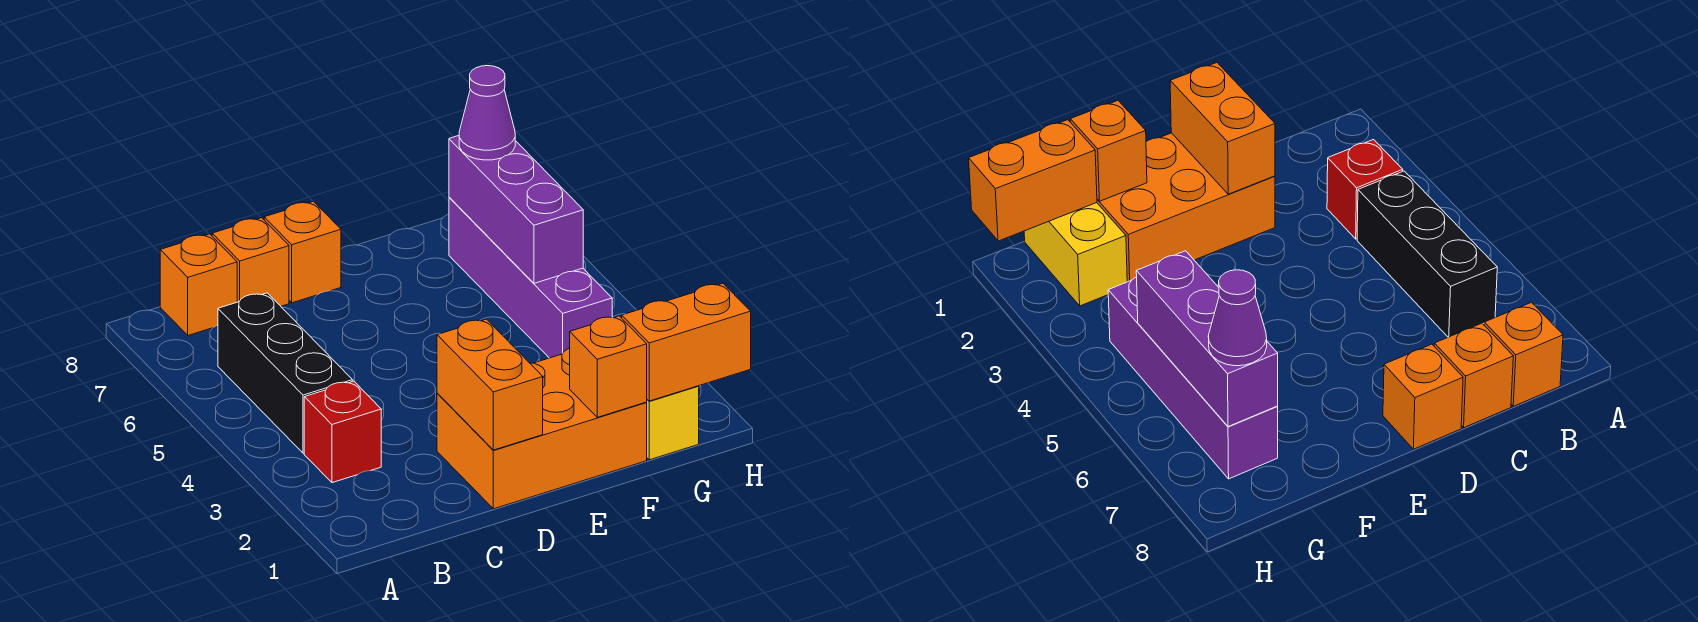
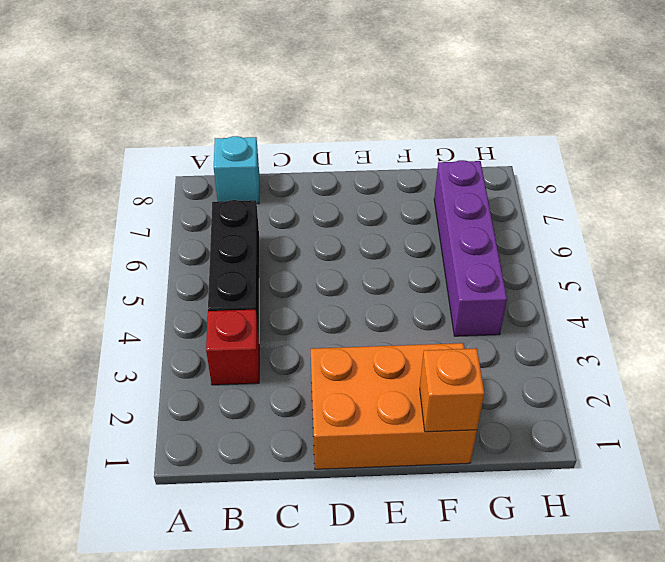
cyan 1x1 brick [214,136,259,204] -> orange 1x1 brick [160,234,237,335]
none -> orange 1x1 brick [212,218,289,306]
none -> orange 1x1 brick [264,201,341,303]
none -> yellow 1x2 brick [646,386,699,460]

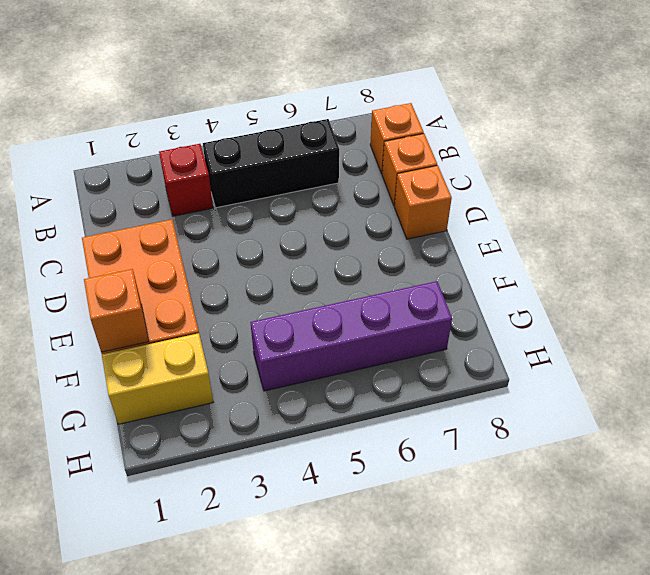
none -> orange 1x2 brick [437,319,543,450]
none -> orange 1x2 brick [622,283,751,401]
none -> purple 1x3 brick [449,136,583,283]

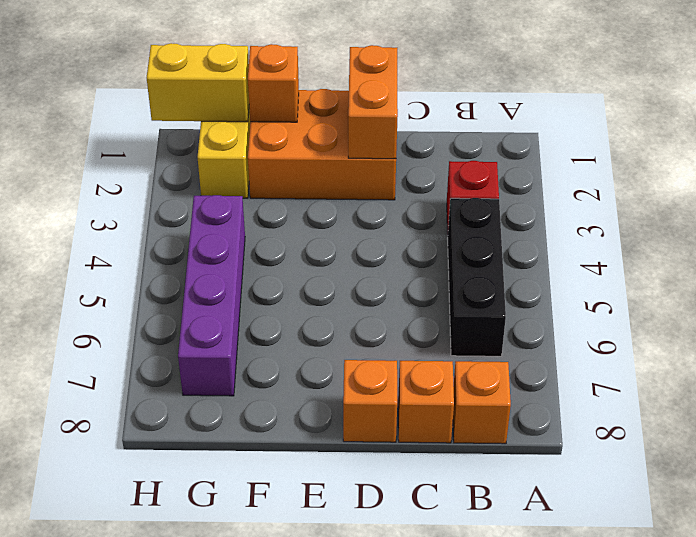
yellow 1x2 brick [147,43,249,122] -> orange 1x2 brick [622,283,751,401]
none -> purple 1x3 brick [449,136,583,283]
none -> purple 1x1 cone [459,66,515,160]

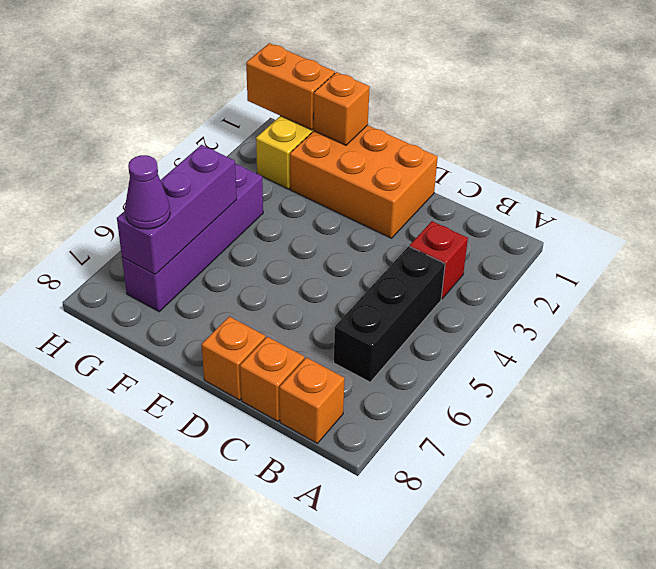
none -> orange 1x2 brick [437,319,543,450]

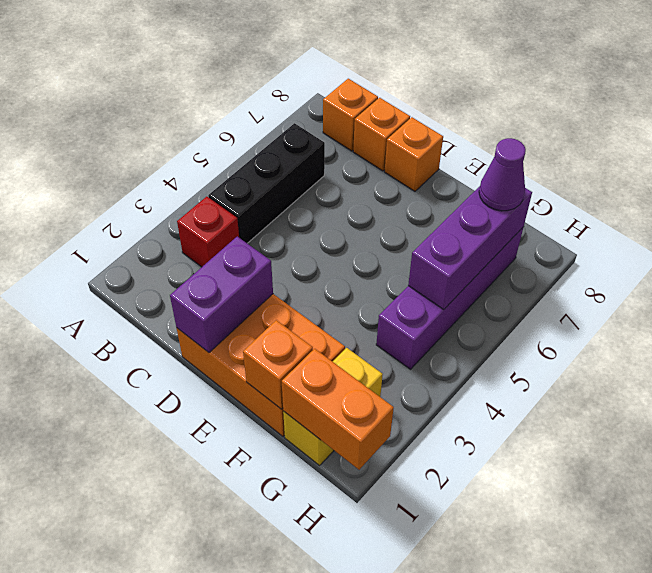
purple 1x2 brick [170,237,273,353] -> orange 1x2 brick [437,319,543,450]

